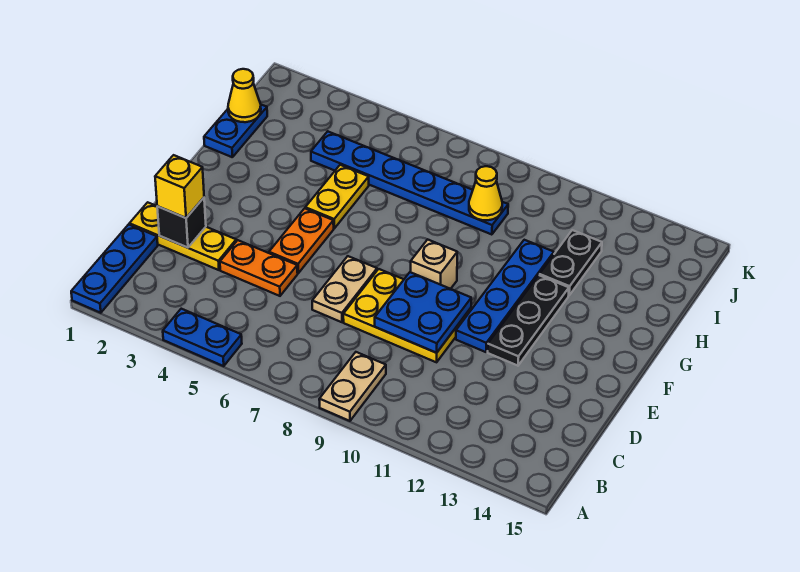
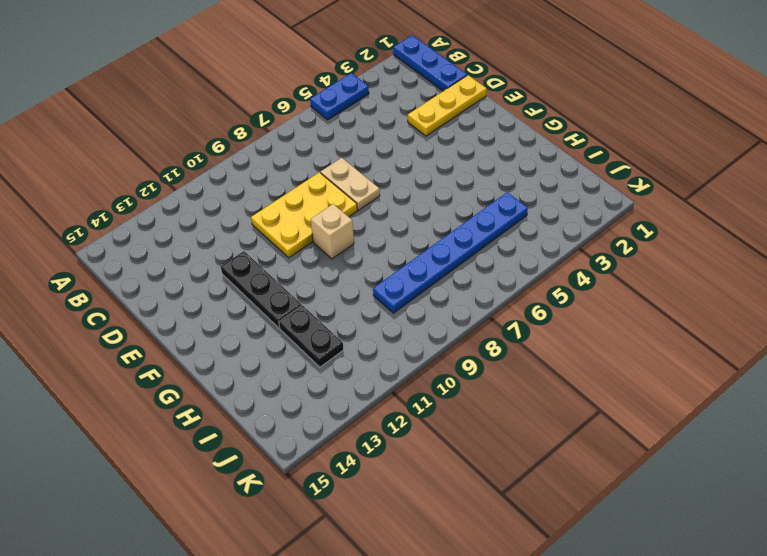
none -> tan 1x2 plate [319,352,386,421]
none -> orange 1x2 plate [220,240,298,296]
none -> orange 1x2 plate [269,208,334,273]

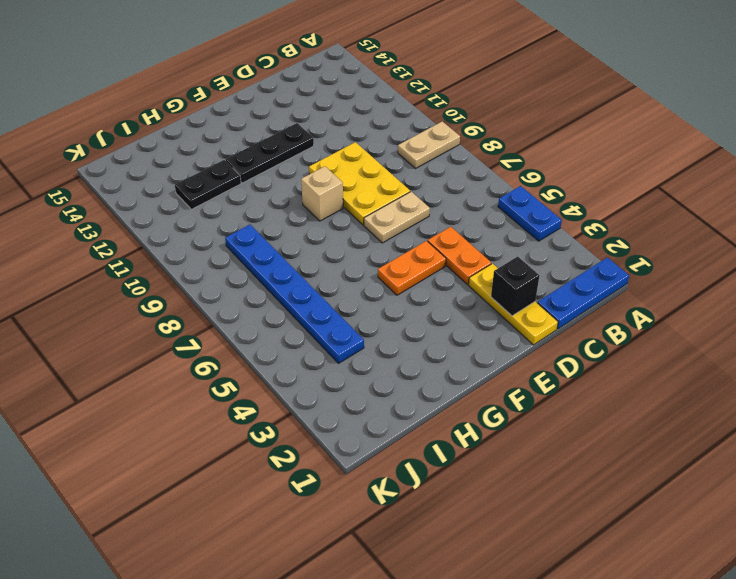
none -> blue 1x4 plate [456,240,554,352]
none -> yellow 1x2 plate [305,165,369,228]
none -> blue 1x2 plate [204,105,267,157]

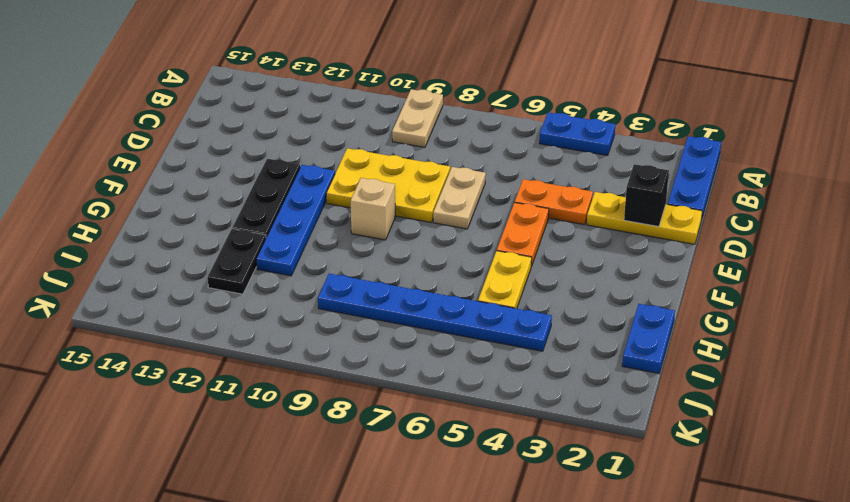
none -> blue 2x2 plate [375,272,471,353]
none -> yellow 1x1 cone [228,69,261,122]
none -> yellow 1x1 cone [469,166,502,220]

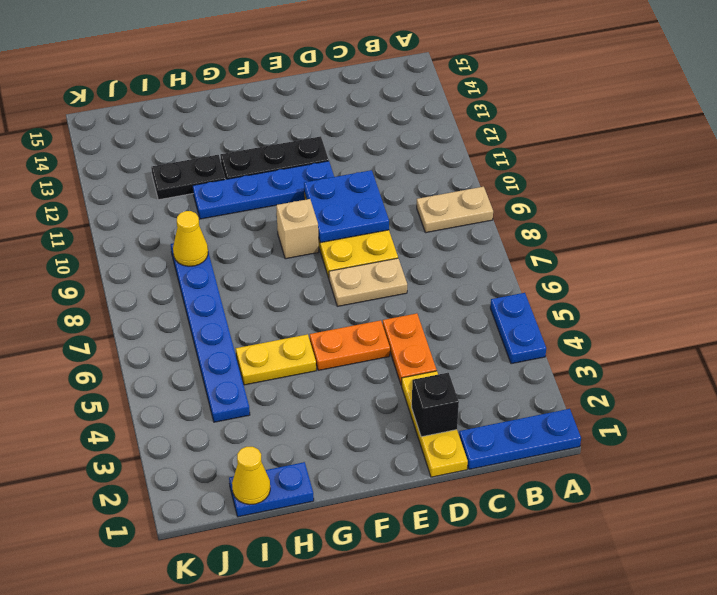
none -> yellow 1x1 brick [155,155,204,218]

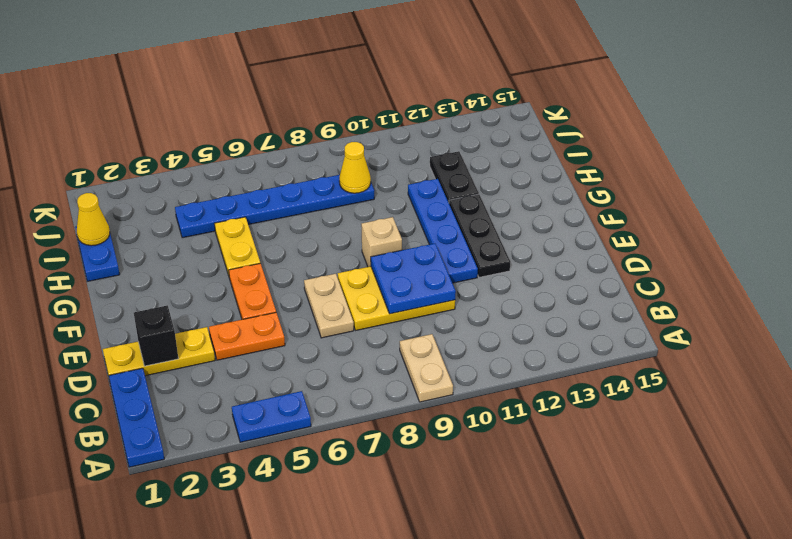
none -> yellow 1x1 brick [155,155,204,218]

